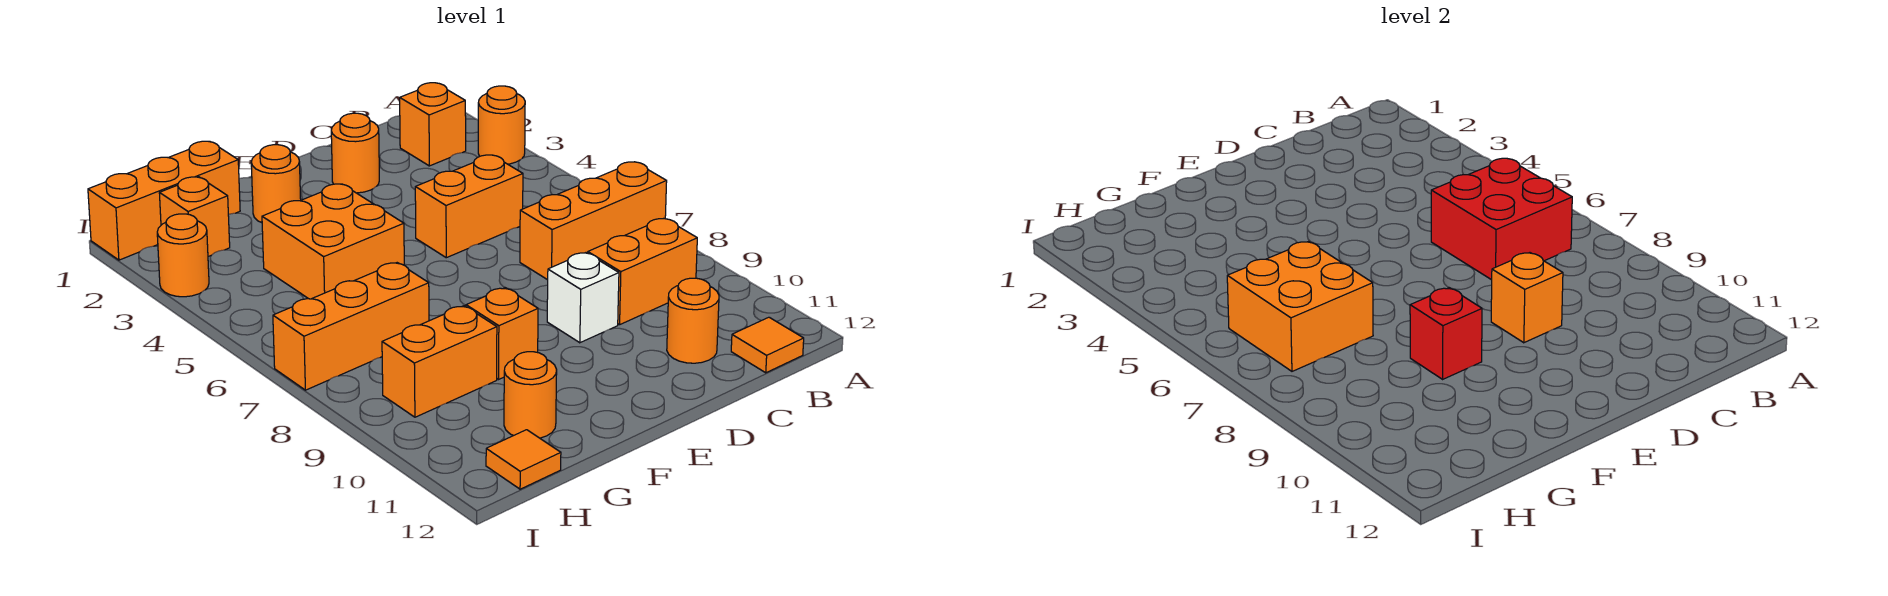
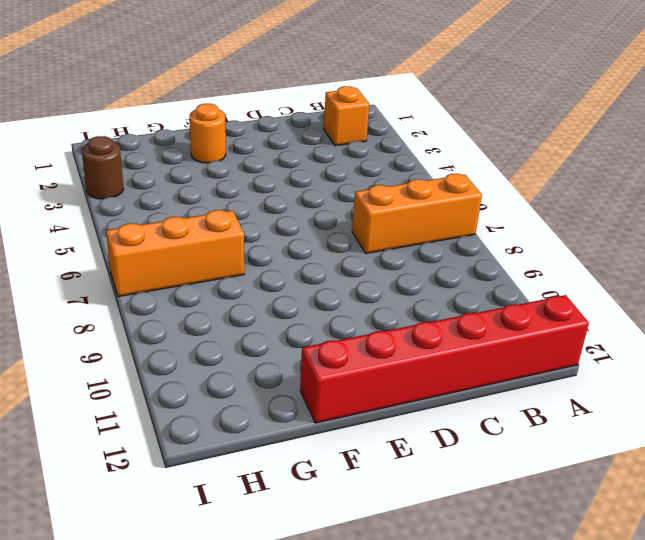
red 1x6 brick [300,295,589,423] -> orange 1x1 tile [731,317,804,373]
brown 1x1 round brick [82,136,123,199] -> orange 1x1 round brick [157,214,209,297]
none -> orange 1x1 round brick [478,86,525,164]
none -> orange 1x2 brick [588,219,697,325]
none -> orange 1x2 brick [415,155,523,258]

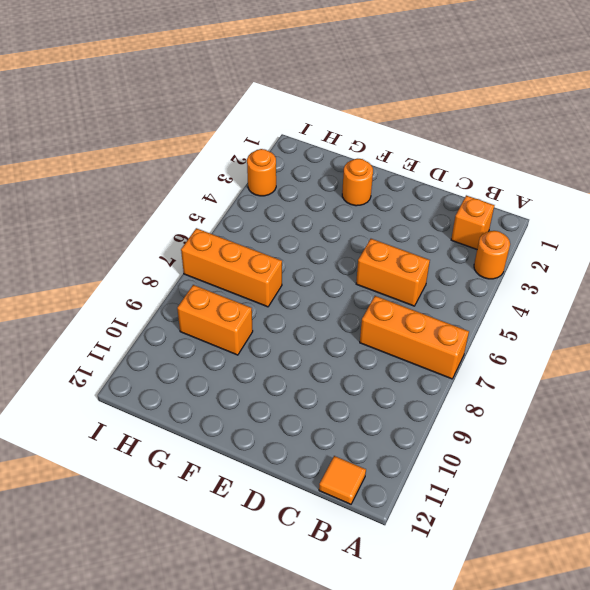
none -> orange 1x2 brick [588,219,697,325]
none -> orange 1x1 round brick [667,278,719,363]
none -> orange 1x1 round brick [331,113,379,193]

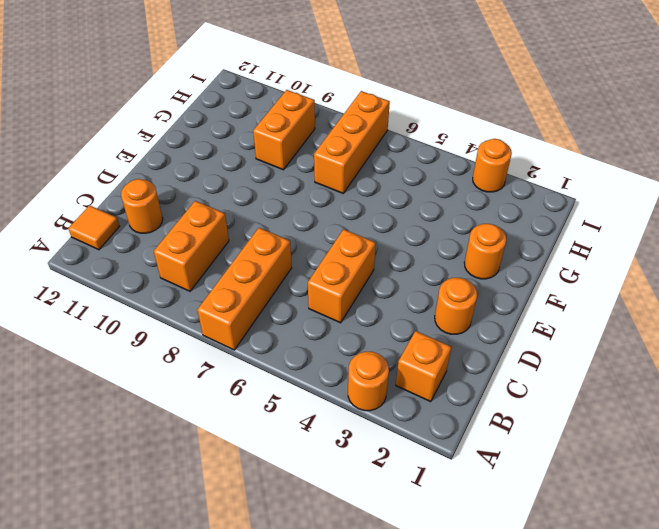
none -> white 1x1 brick [547,253,619,343]
none -> orange 2x2 brick [262,184,404,299]
none -> orange 1x1 brick [466,288,538,379]

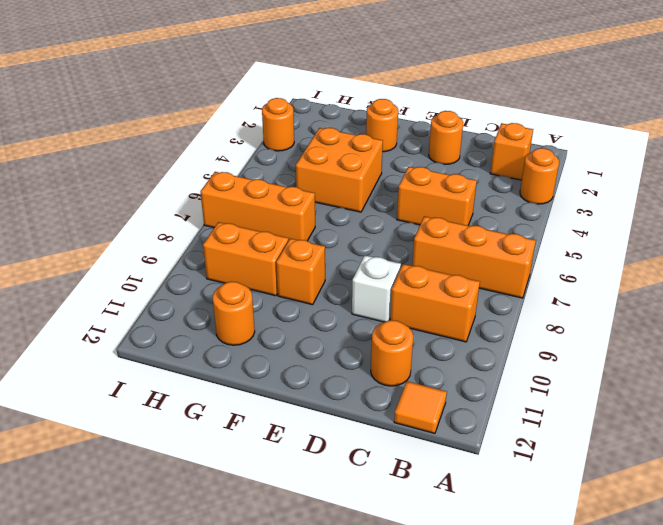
none -> orange 1x3 brick [88,141,240,260]
none -> orange 1x1 brick [159,177,230,257]
none -> orange 1x1 tile [486,430,561,489]

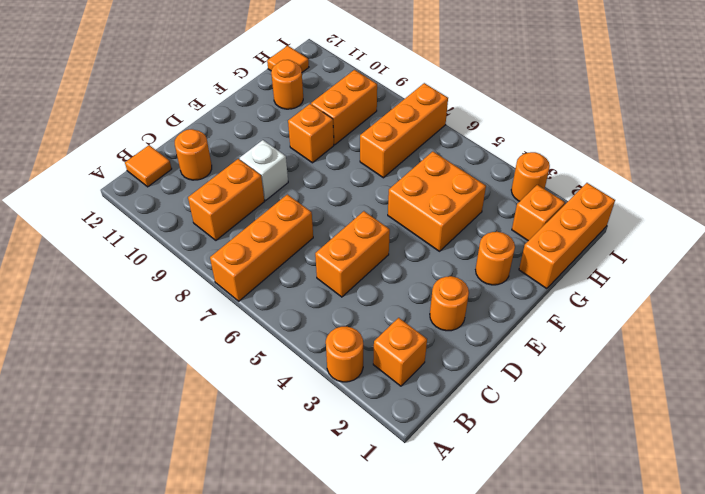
none -> red 2x2 brick [1431,158,1572,280]
none -> orange 1x1 brick [1491,253,1563,343]
none -> red 1x1 brick [1410,288,1482,379]

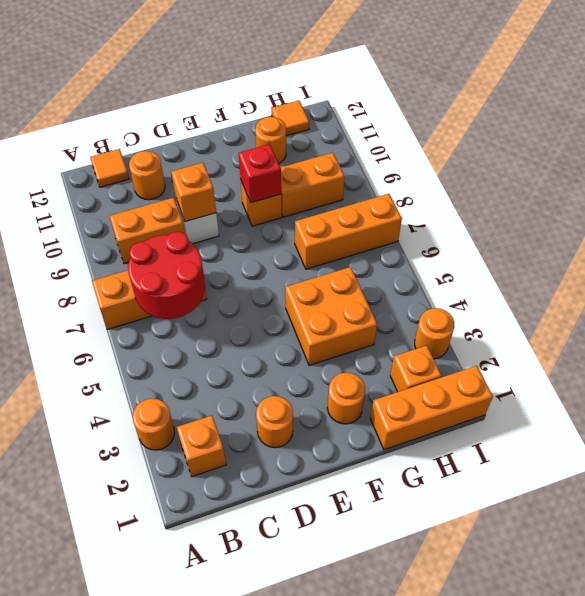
red 2x2 round brick [128,232,205,319] -> red 2x2 brick [1431,158,1572,280]
none -> orange 1x2 brick [415,155,523,258]
none -> orange 2x2 brick [1227,241,1373,371]

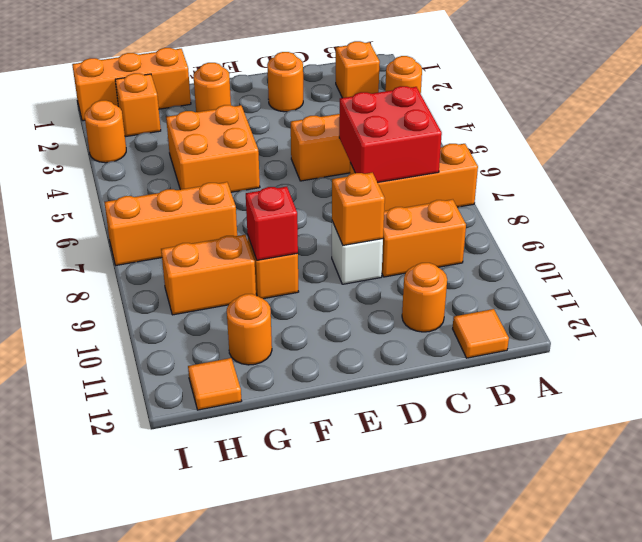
none -> orange 2x2 brick [1227,241,1373,371]

